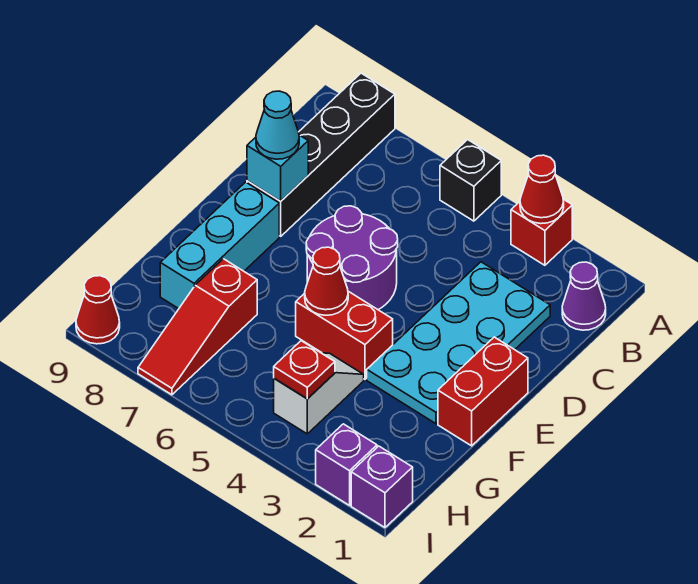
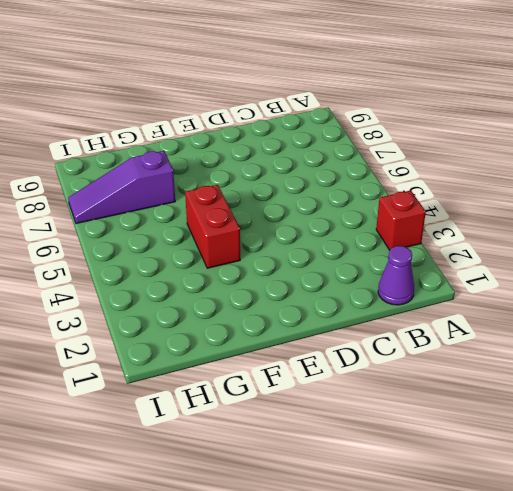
purple 1x3 slope [68,151,175,224] -> red 1x3 slope [138,259,257,395]
none -> black 1x1 brick [440,140,501,221]
none -> black 1x4 brick [247,73,395,236]
none -> cyan 2x4 plate [367,262,550,424]

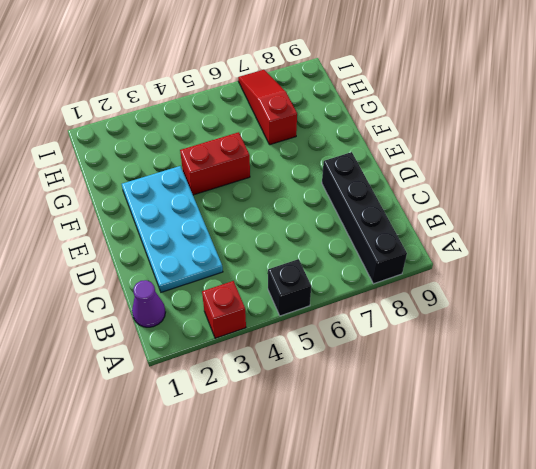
none -> purple 2x2 round brick [306,206,398,310]
none -> red 1x2 brick [438,337,528,446]
none -> cyan 1x3 brick [160,182,279,309]

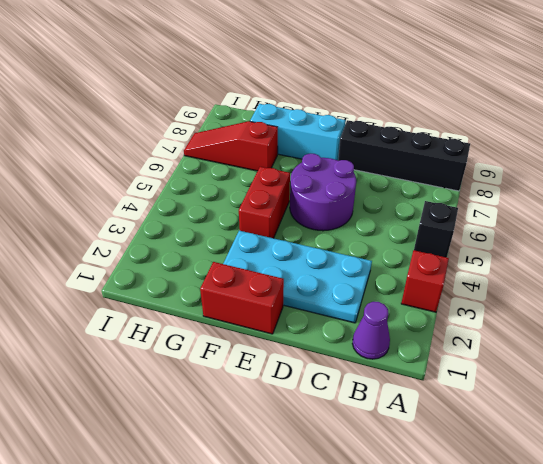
none -> white 1x2 slope [274,353,364,434]
none -> purple 1x1 brick [351,446,413,527]
none -> purple 1x1 brick [316,424,377,505]

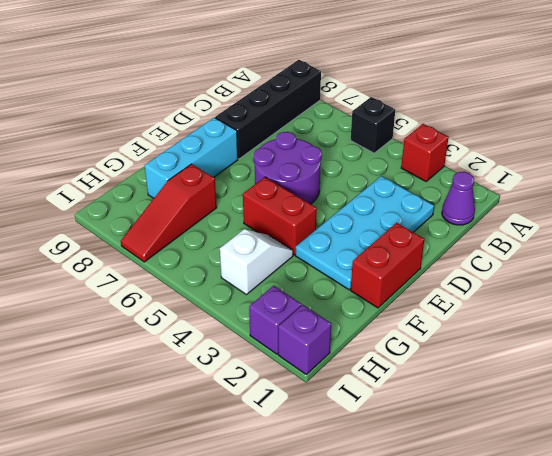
none -> red 1x1 cone [76,276,120,344]
none -> red 1x1 cone [520,155,564,224]
none -> cyan 1x1 brick [247,135,308,201]

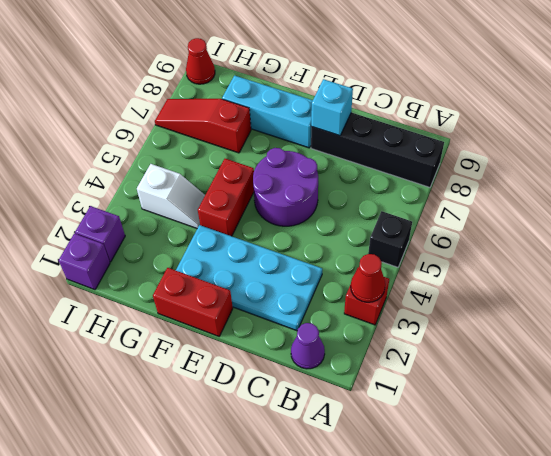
none -> red 1x1 cone [305,247,348,315]
none -> red 1x1 plate [274,341,335,399]
none -> cyan 1x1 cone [256,91,299,159]

